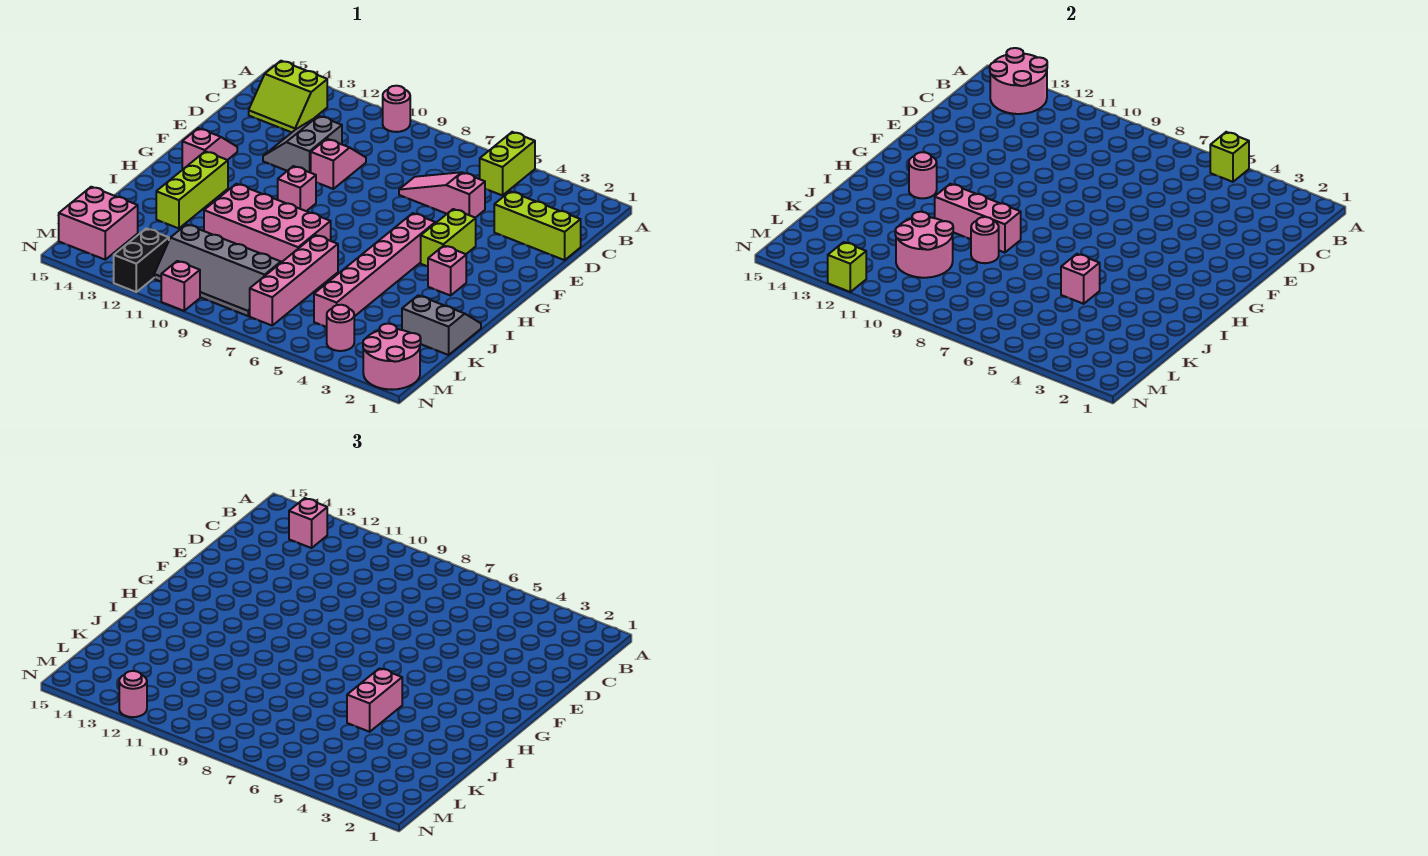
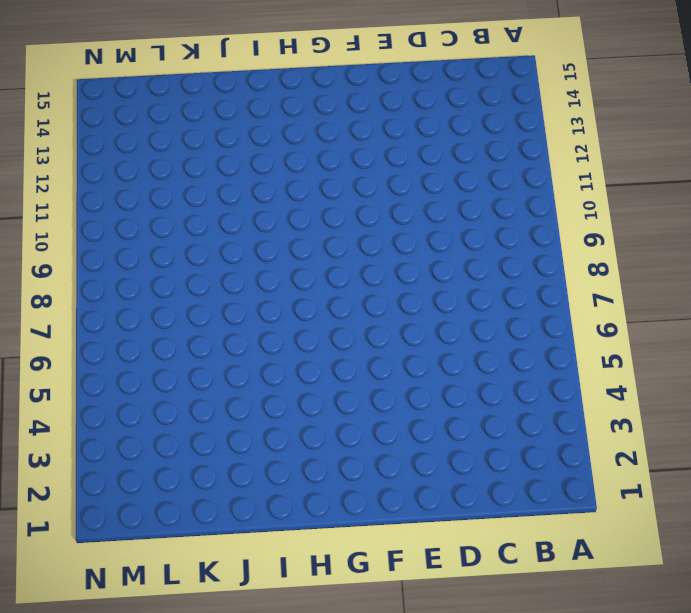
none -> lime 1x2 brick [480,132,535,195]
none -> pink 1x1 round brick [383,86,410,132]
none -> lime 2x2 slope [249,61,327,132]
none -> lime 1x3 brick [494,191,581,260]

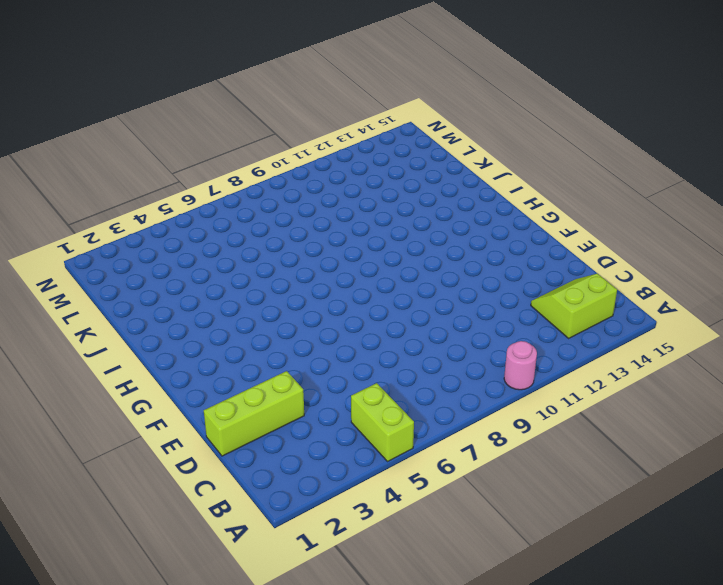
none -> pink 1x3 slope [399,172,485,218]
none -> pink 1x2 slope [311,139,366,189]
none -> grey 2x2 slope [263,116,342,173]
none -> lime 1x2 brick [421,209,476,266]

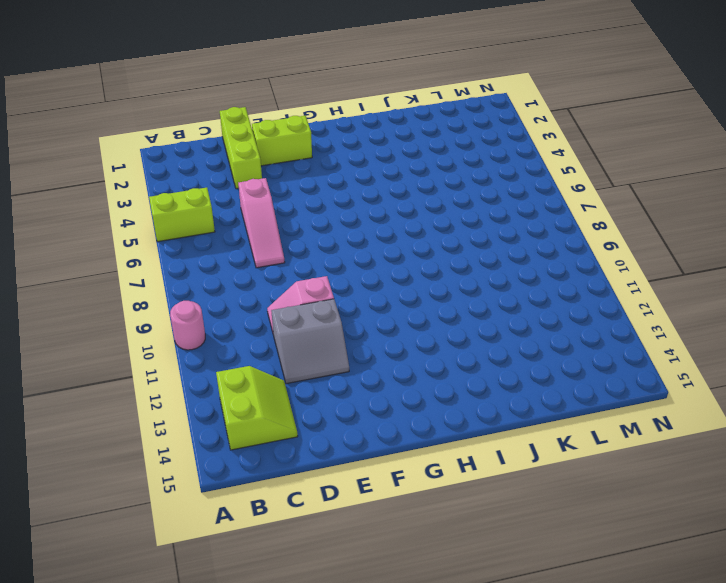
lime 1x2 brick [252,116,312,166] -> lime 1x2 brick moved to [421,209,476,266]
none -> pink 1x2 slope [182,128,237,170]
none -> pink 1x6 brick [314,213,435,327]
none -> pink 1x1 brick [278,166,316,211]
none -> pink 1x1 brick [428,246,466,296]

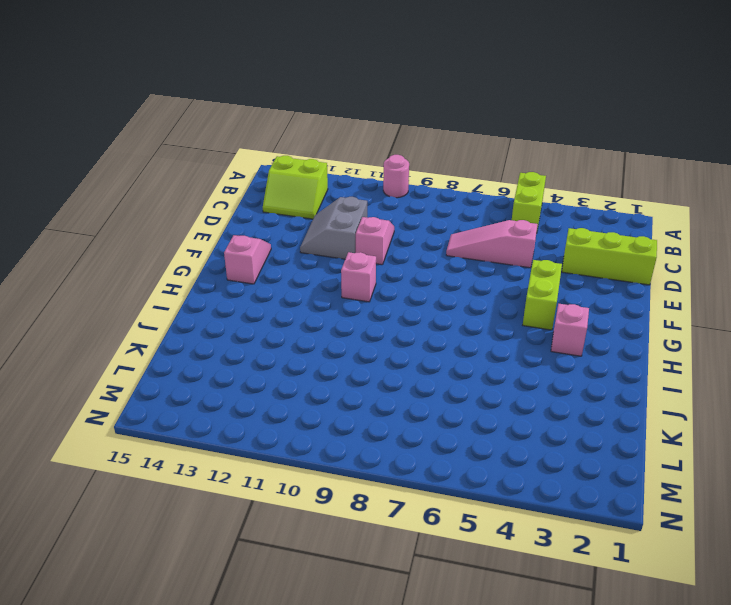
none -> pink 1x6 brick [314,213,435,327]
none -> lime 1x3 brick [156,151,228,228]
none -> pink 2x4 brick [204,184,331,262]
none -> grey 2x2 slope [402,295,481,355]

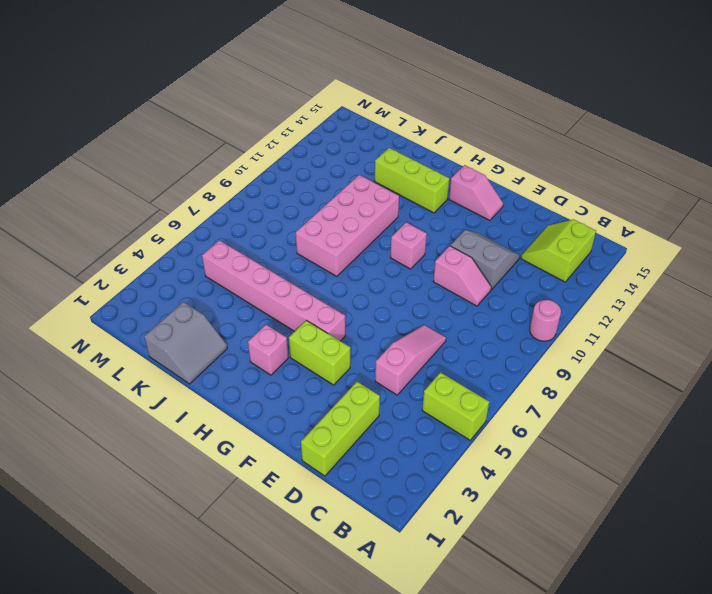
none -> pink 1x4 brick [250,235,338,325]
none -> grey 2x4 slope [154,224,281,316]
none -> pink 2x2 brick [59,187,138,260]
none -> pink 2x2 round brick [363,324,421,390]

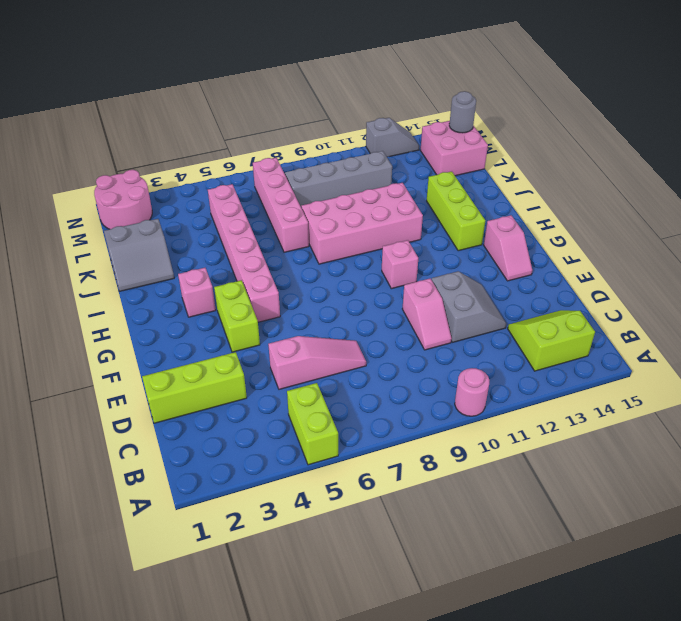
grey 1x1 round brick [449,91,476,133] -> none
grey 1x2 slope [366,118,419,157] -> black 1x2 brick [114,229,169,292]
none -> pink 1x1 round brick [327,305,354,351]
none -> pink 1x1 brick [161,261,200,311]
none -> lime 1x1 brick [1210,132,1249,182]
none -> pink 2x2 round brick [990,48,1047,114]

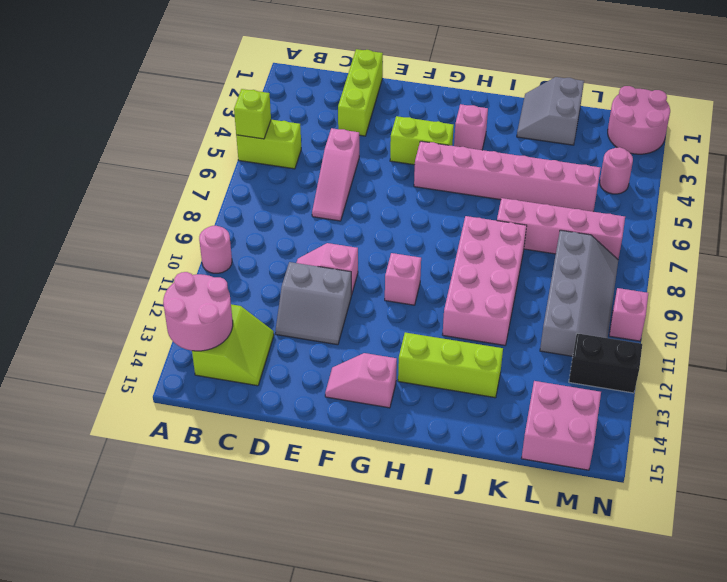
none -> pink 1x1 round brick [909,152,937,198]
none -> pink 1x3 brick [935,184,1021,253]
none -> pink 1x1 brick [1061,254,1100,304]
none -> pink 1x1 round brick [971,217,999,263]

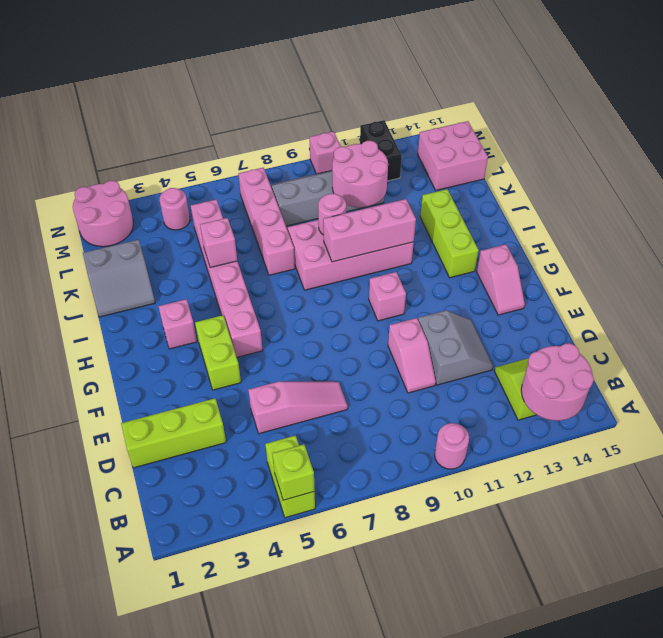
none -> pink 1x1 round brick [909,152,937,198]
none -> lime 1x1 brick [828,242,866,292]
none -> pink 1x1 brick [289,498,327,548]
none -> pink 1x2 brick [347,668,402,732]

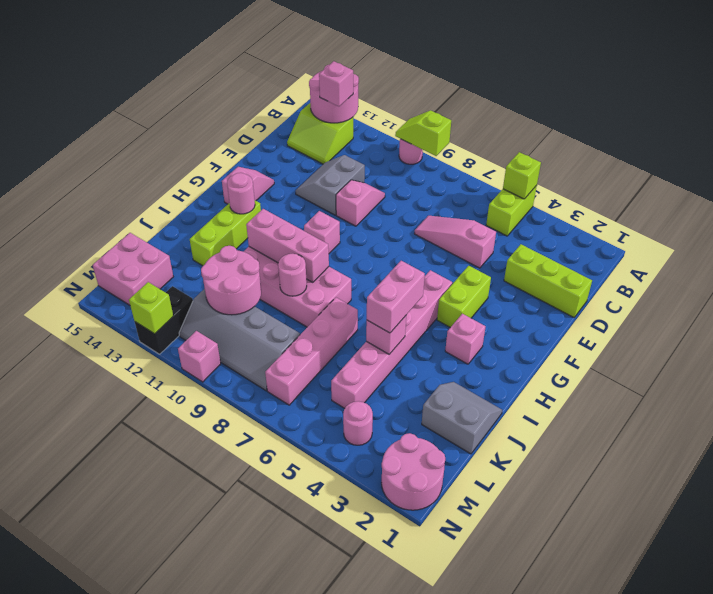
lime 1x2 slope [395,111,451,156] -> none
none -> pink 1x1 round brick [119,671,147,717]

